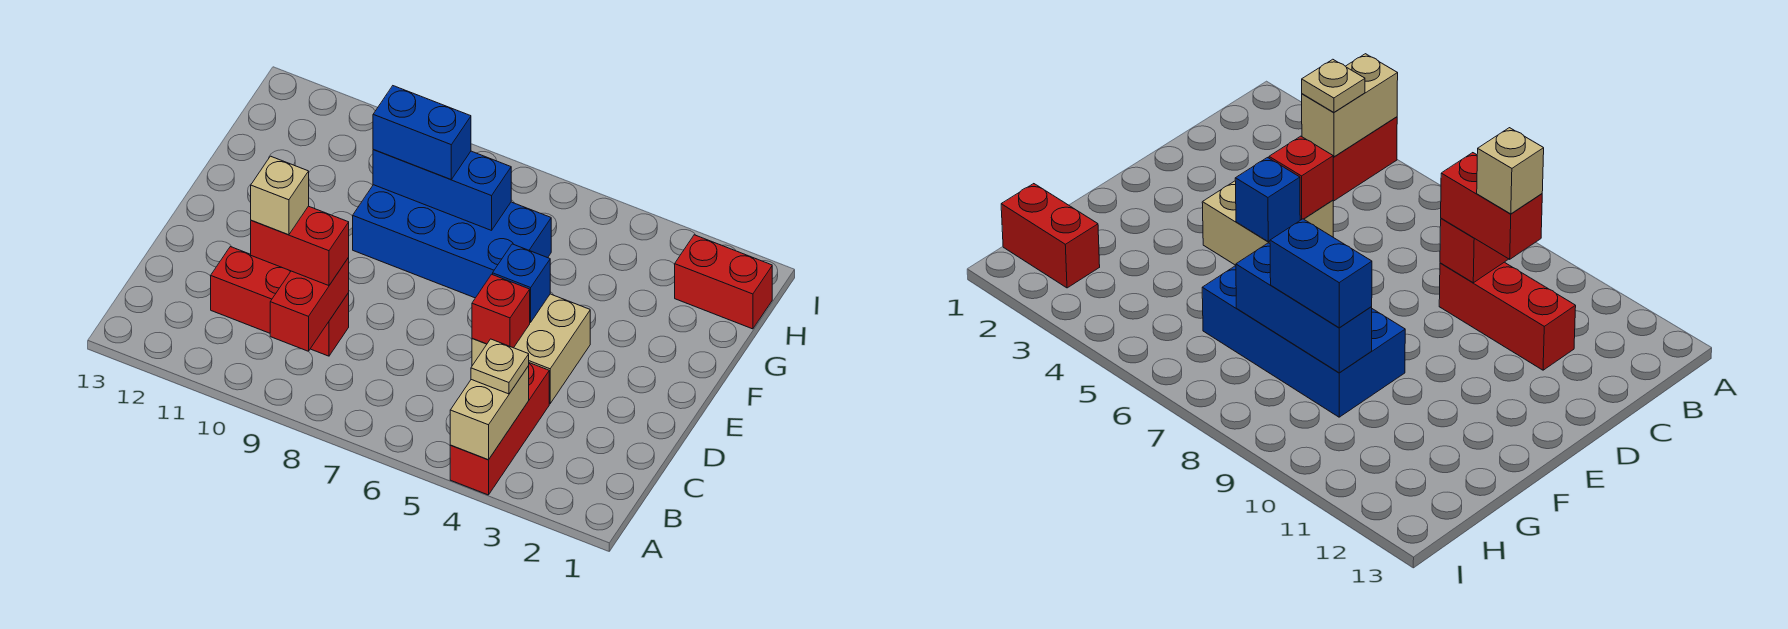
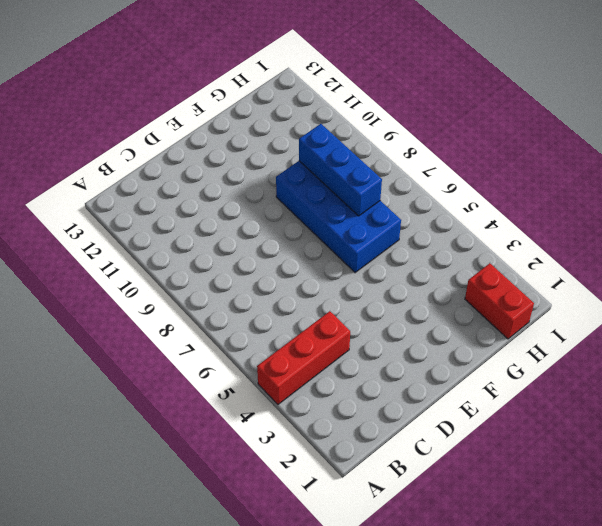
none -> red 1x3 brick [211,247,349,356]
none -> tan 2x2 brick [472,294,590,404]
none -> tan 1x2 brick [450,366,529,460]

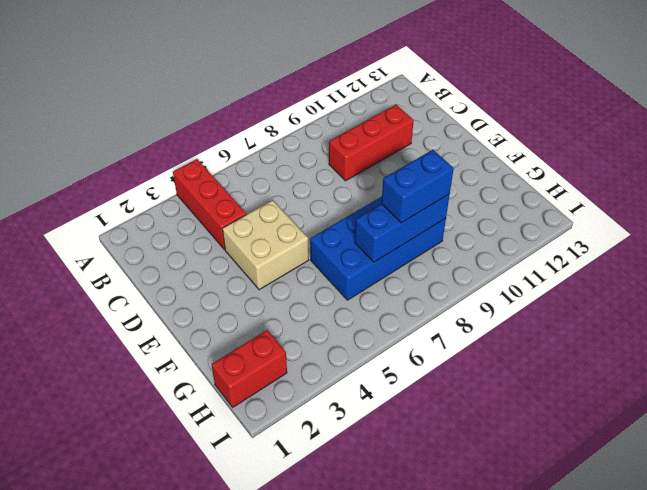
none -> tan 1x2 brick [450,366,529,460]
none -> red 1x2 brick [270,258,349,351]
none -> red 1x1 brick [472,274,530,348]

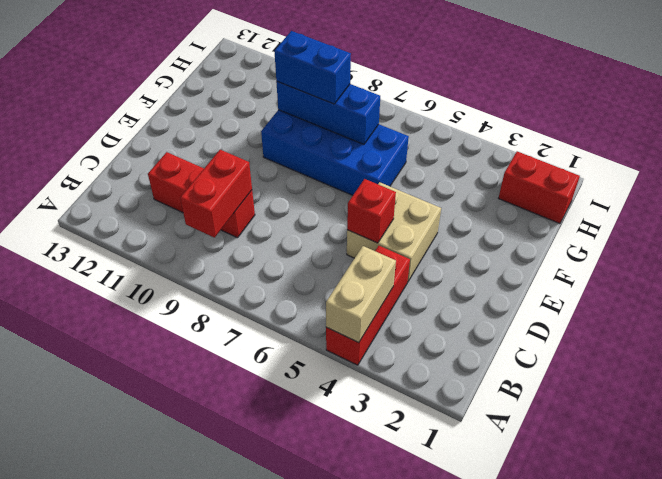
none -> blue 1x1 brick [493,244,550,322]
none -> tan 1x1 plate [471,339,529,394]
none -> red 1x2 brick [251,206,349,286]

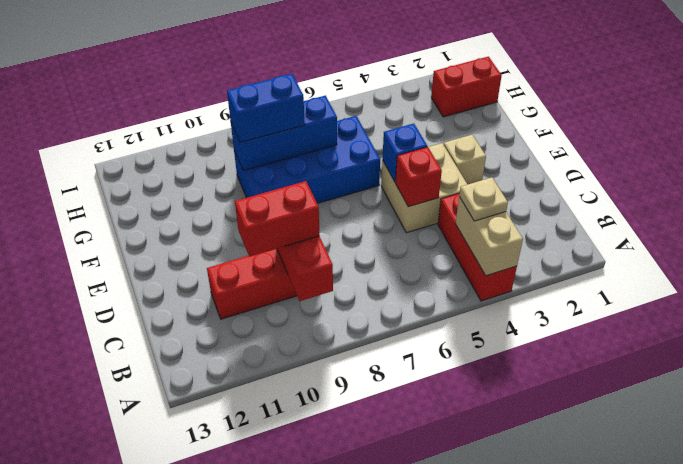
tan 1x1 brick [444,135,486,184] -> tan 1x1 brick moved to [251,156,309,235]

